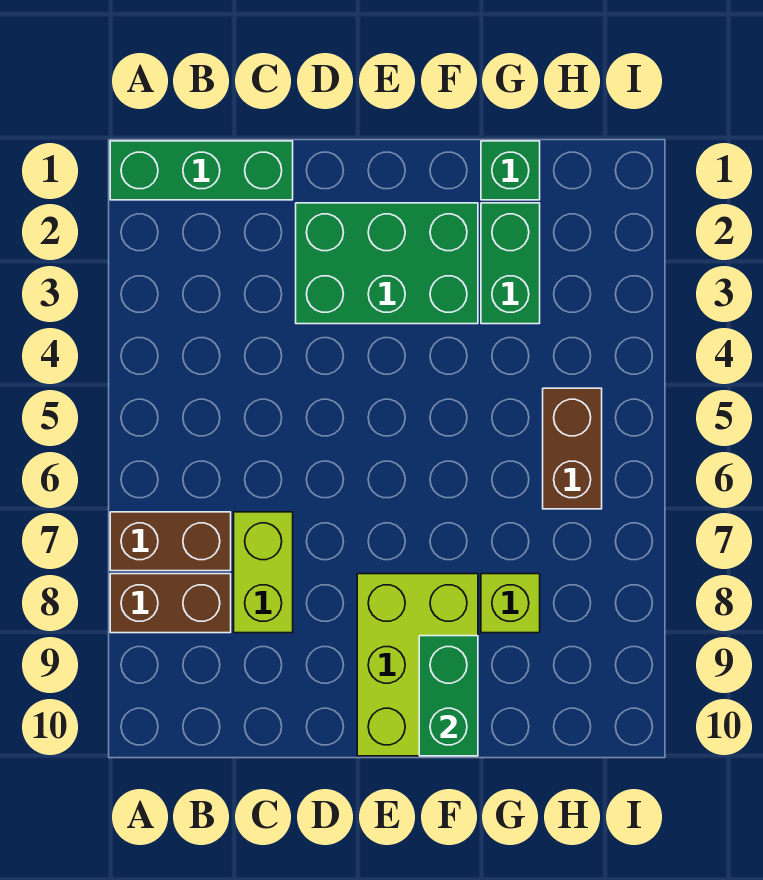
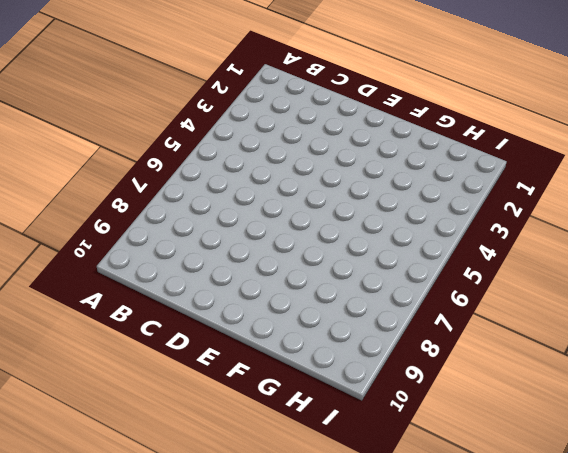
none -> green 1x3 brick [110,141,293,200]
none -> brown 1x2 brick [110,512,231,571]

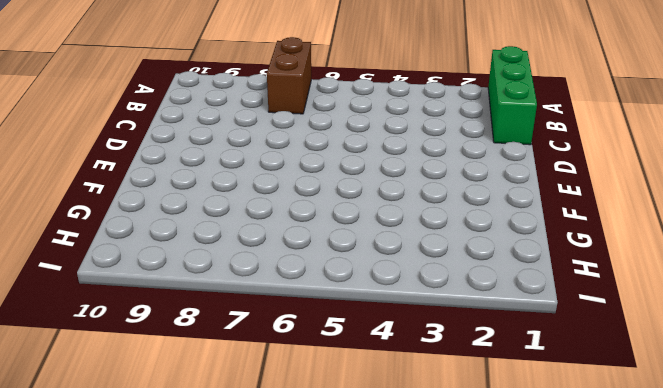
none -> brown 1x2 brick [110,574,231,633]
none -> lime 1x2 brick [234,512,293,633]

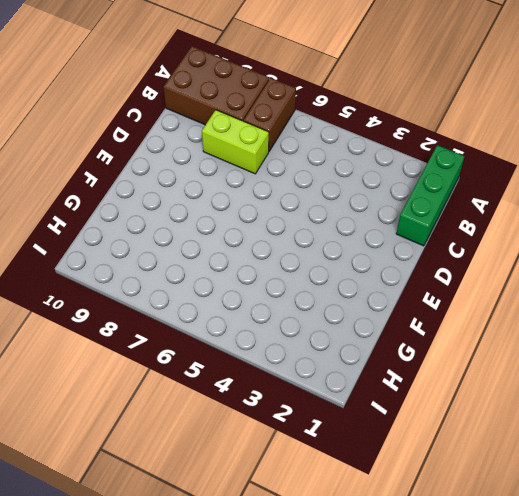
brown 2x3 brick [163,46,269,125] -> brown 1x2 brick [110,574,231,633]
none -> green 2x3 brick [296,203,478,324]
none -> lime 2x3 brick [357,574,478,756]

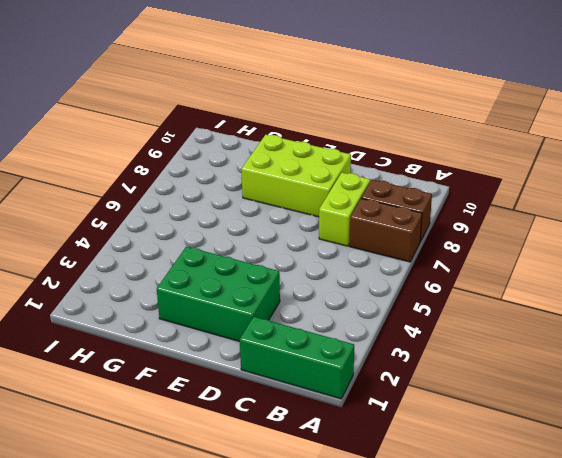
lime 2x3 brick [241,135,351,217] -> lime 2x3 brick turned to [357,574,478,756]
none -> green 1x1 brick [481,141,540,200]
none -> green 1x2 brick [481,203,540,324]

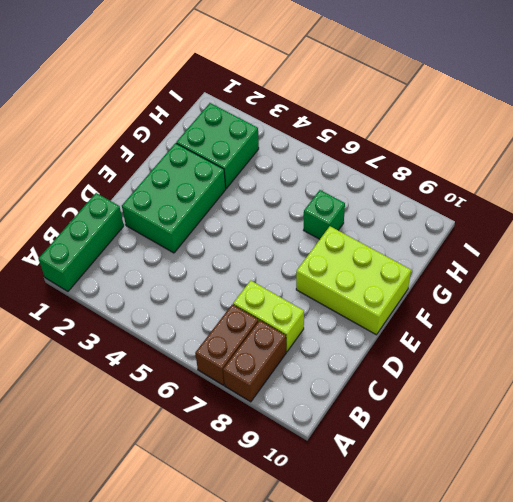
green 2x2 brick [176,103,259,188] -> green 1x2 brick [481,203,540,324]
green 1x1 brick [304,190,345,239] -> green 1x1 brick moved to [481,141,540,200]
none -> lime 1x1 brick [481,574,540,633]
none -> brown 1x2 brick [543,388,602,509]

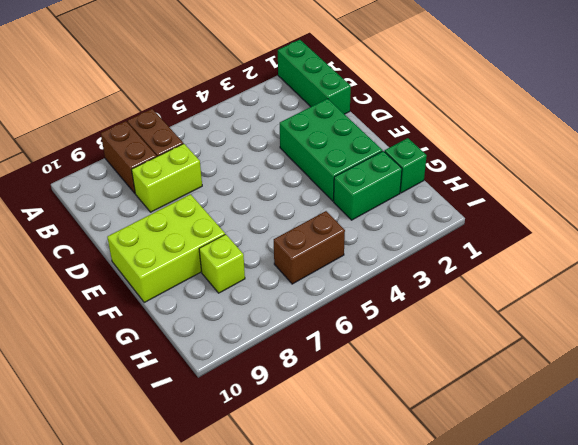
none -> green 1x2 brick [419,636,478,756]

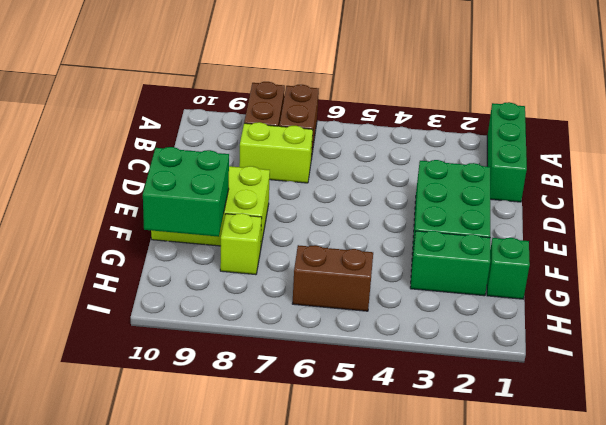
green 2x2 brick [143,147,229,237] -> green 1x2 brick [419,636,478,756]

